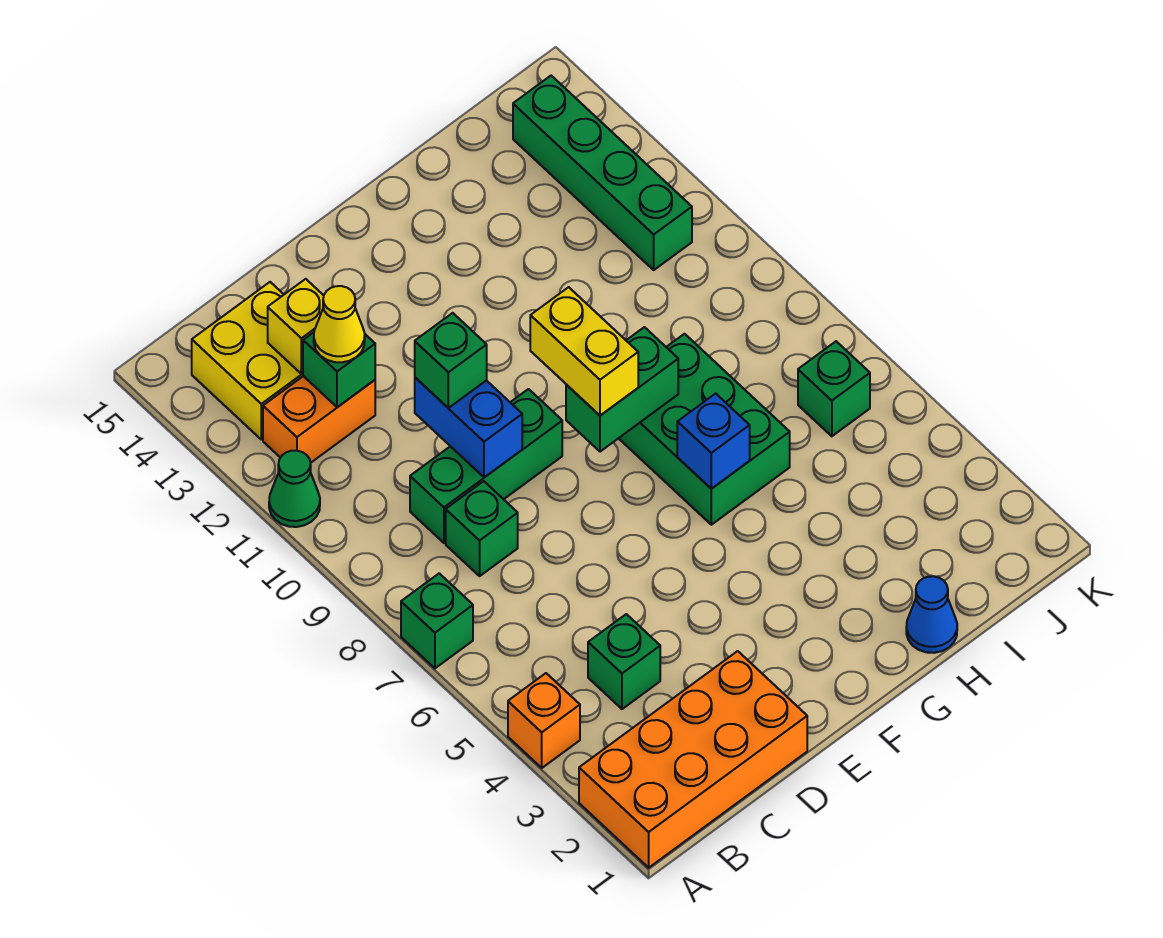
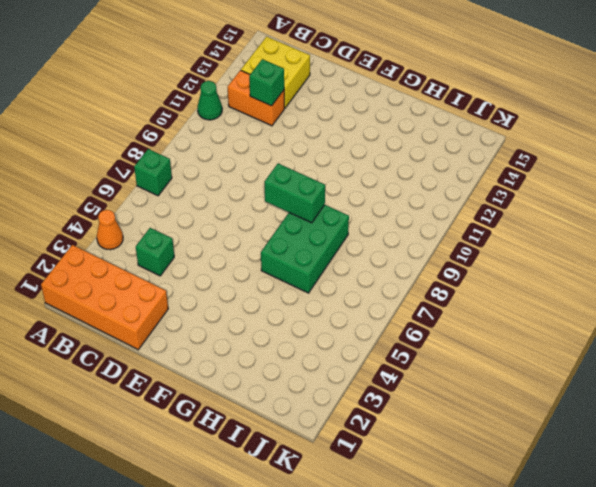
orange 1x1 cone [97,210,123,250] -> orange 1x1 brick [508,673,580,768]
none -> green 1x1 brick [446,481,518,576]
none -> green 1x3 brick [410,389,562,543]
none -> blue 1x1 cone [906,576,957,653]

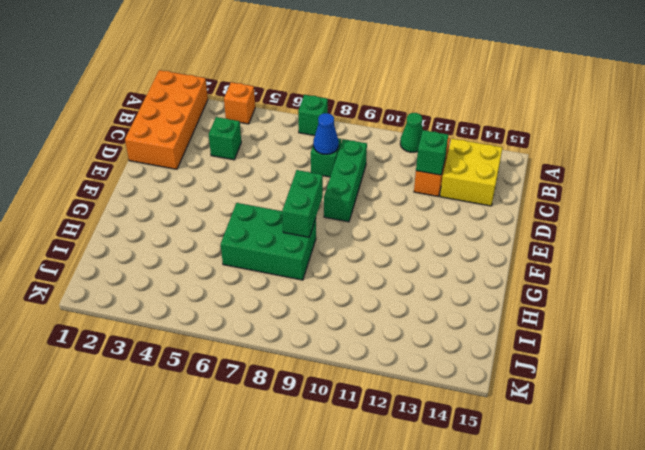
blue 1x1 cone [313,113,339,154] -> blue 1x1 cone moved to [906,576,957,653]
none -> green 1x1 brick [798,341,870,436]
none -> green 1x4 brick [513,76,692,270]
none -> yellow 1x1 brick [268,279,324,374]

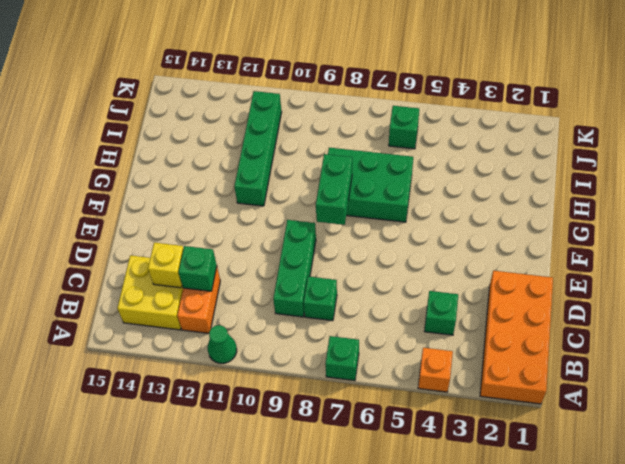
green 1x4 brick [234,91,282,206] -> green 1x4 brick turned to [513,76,692,270]
none -> blue 1x1 cone [906,576,957,653]
none -> blue 1x2 brick [415,378,522,477]
none -> blue 1x1 brick [677,394,750,489]

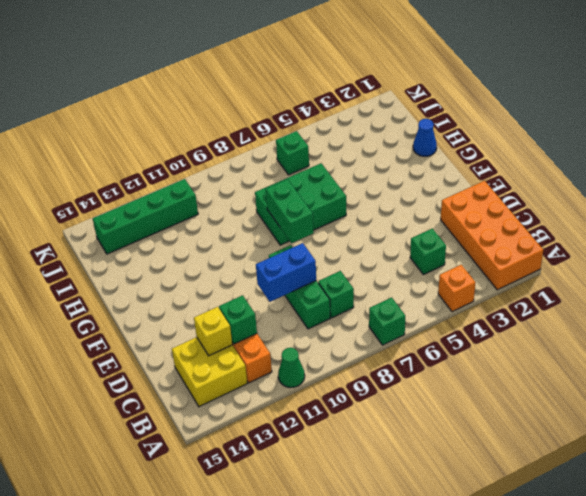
none -> blue 1x1 brick [677,394,750,489]
none -> yellow 1x1 cone [314,286,365,362]
none -> green 1x1 brick [415,313,487,408]

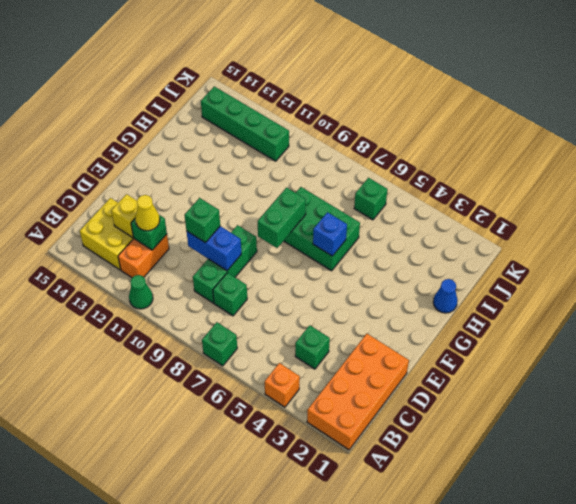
none -> yellow 1x2 brick [530,287,638,415]

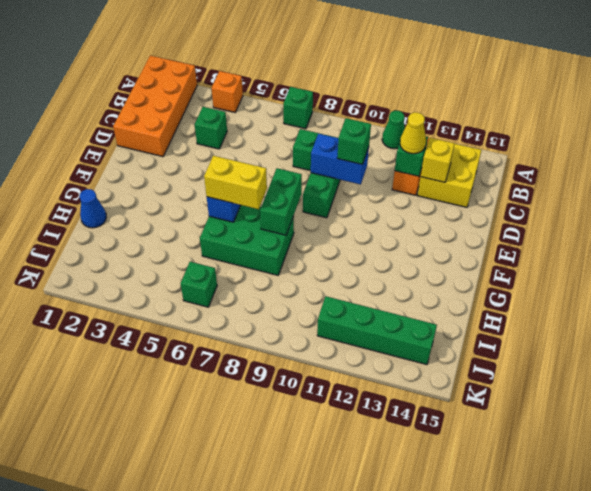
yellow 1x2 brick [204,156,267,209] -> yellow 1x2 brick moved to [530,287,638,415]

